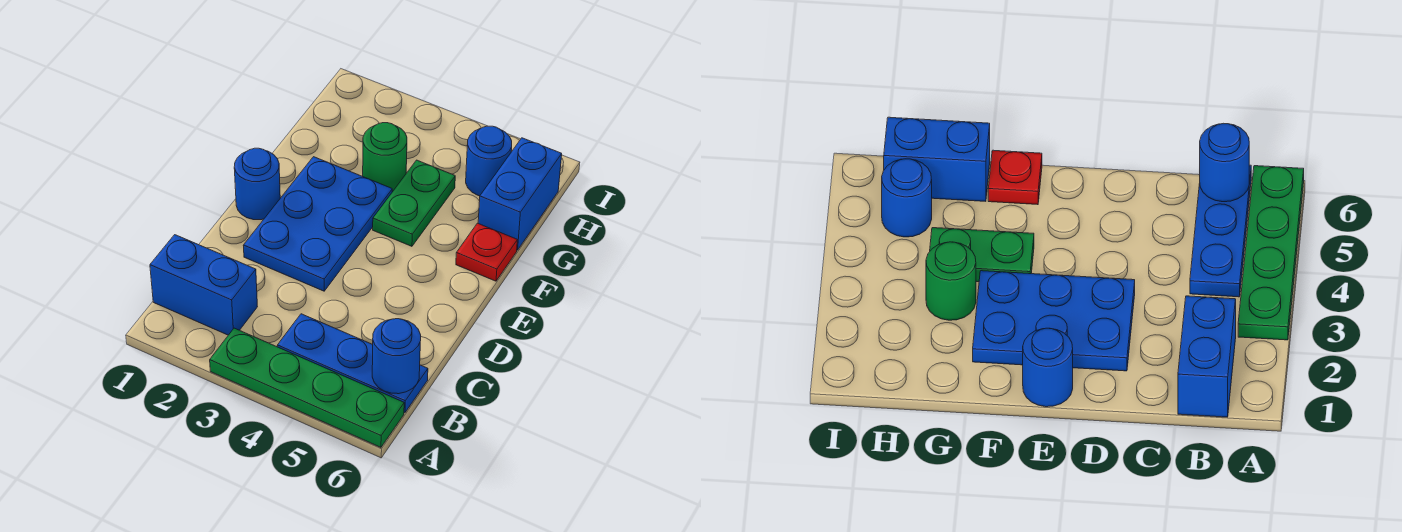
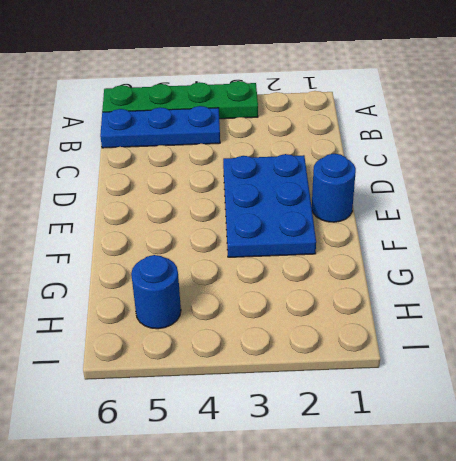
none -> blue 1x2 brick [150,235,257,335]
none -> green 1x2 plate [373,160,455,246]

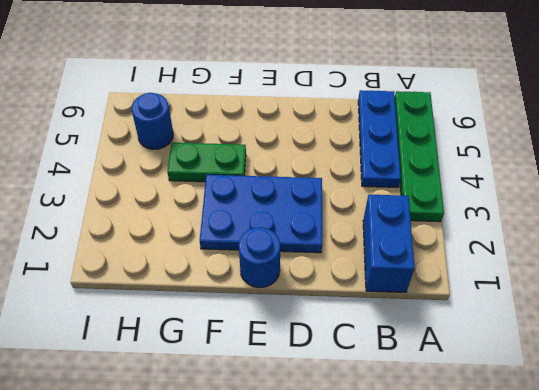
none -> red 1x1 plate [456,223,517,281]
none -> green 1x1 round brick [363,123,407,192]

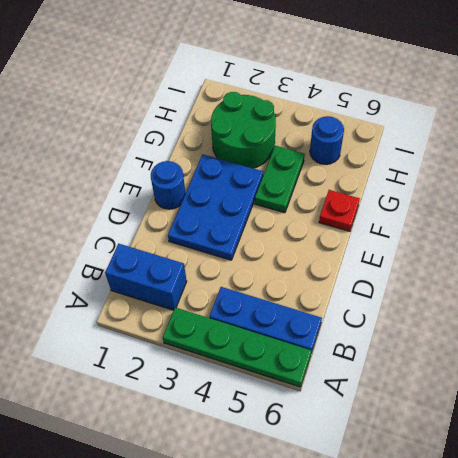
green 2x2 round brick [211,92,276,168] -> green 1x1 round brick [363,123,407,192]
none -> blue 1x2 brick [478,138,562,250]
none -> blue 1x1 round brick [372,319,421,394]

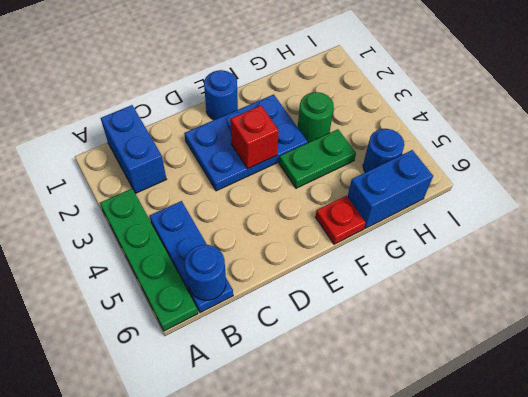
red 1x1 brick [230,106,279,168] -> none

